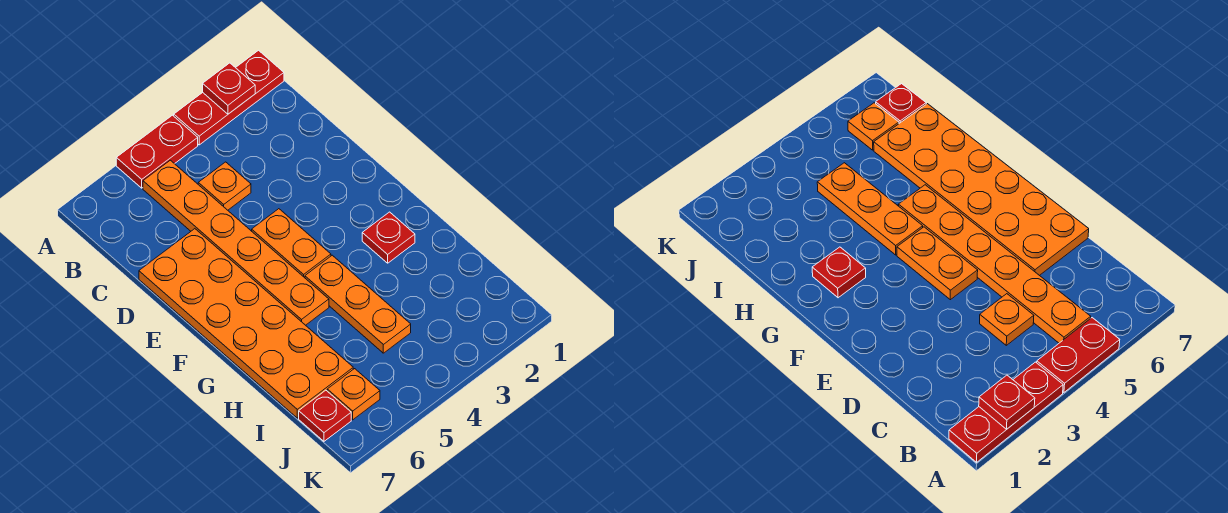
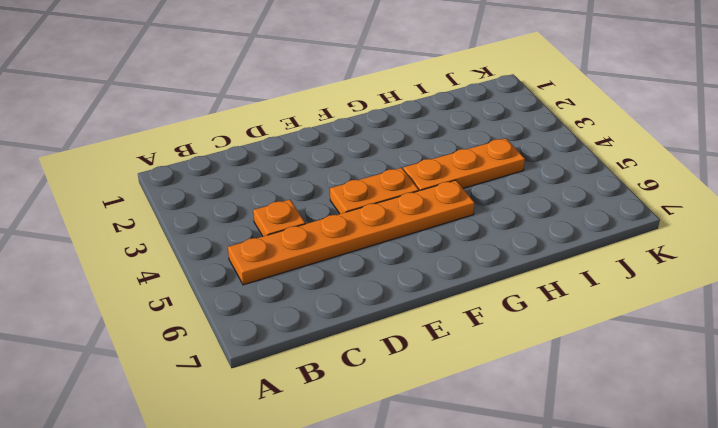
none -> red 1x3 plate [174,50,284,145]
none -> red 1x2 plate [116,115,198,188]

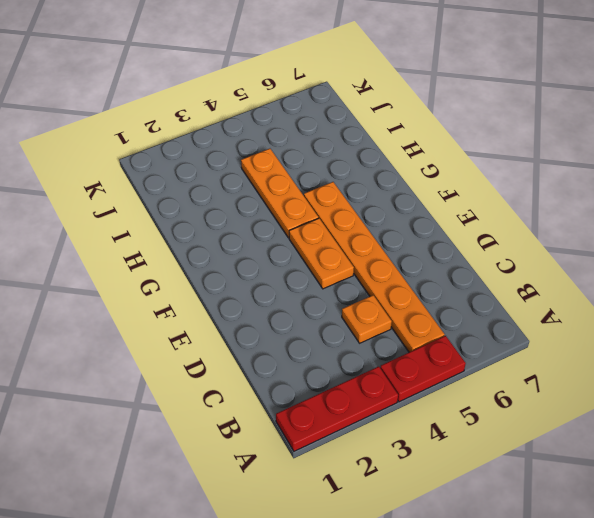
none -> orange 2x6 plate [139,229,353,418]
none -> red 1x1 plate [362,212,415,263]

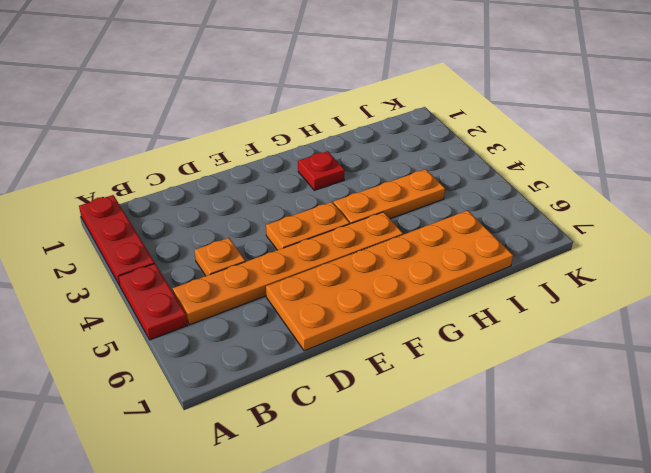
none -> orange 1x1 plate [327,369,380,420]
none -> red 1x1 plate [299,390,351,441]

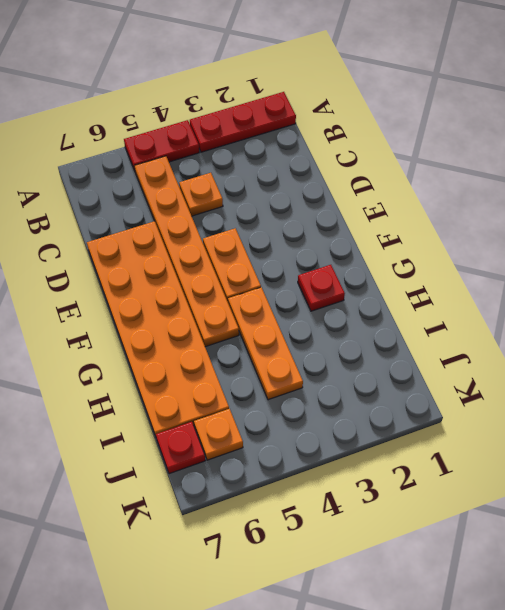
none -> red 1x1 plate [203,63,255,114]

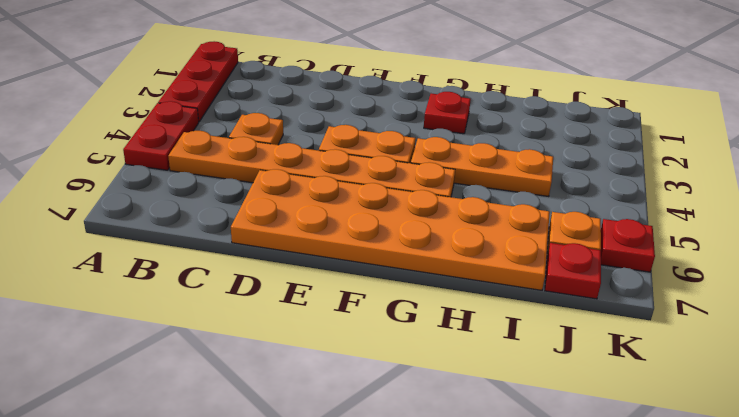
red 1x1 plate [601,219,655,272] -> red 1x1 plate moved to [203,63,255,114]

